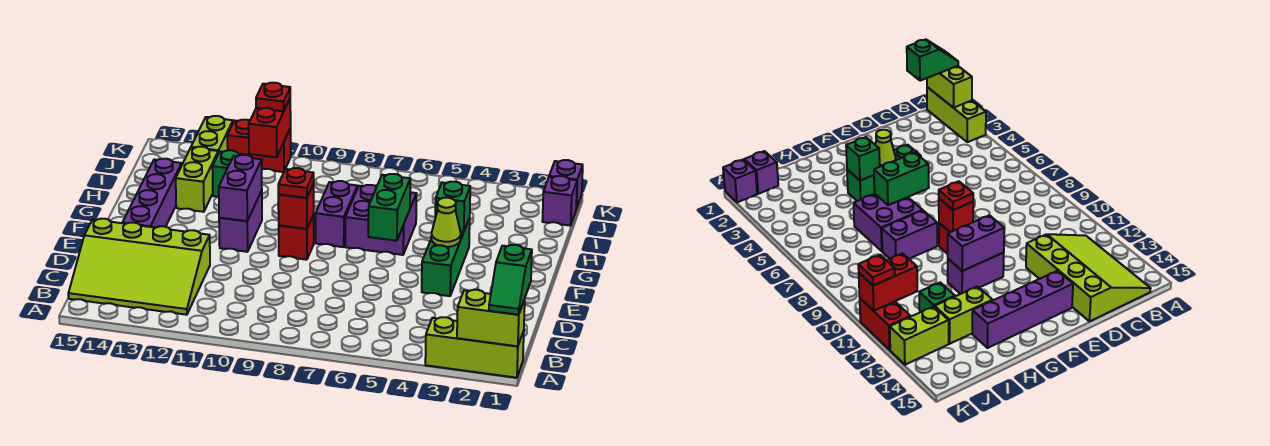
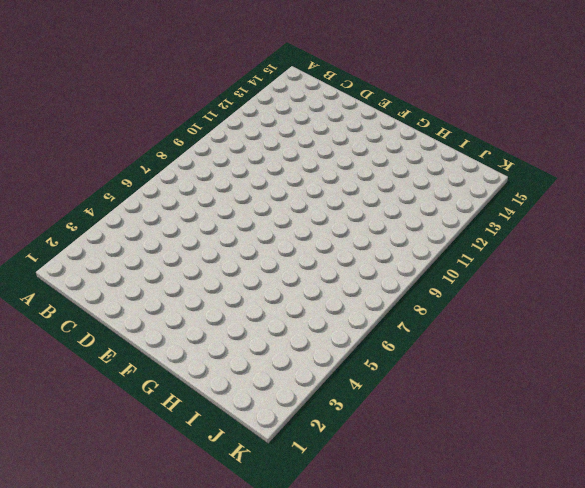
none -> lime 1x3 brick [425,317,524,378]
none -> lime 3x4 slope [68,219,210,315]
none -> green 1x3 brick [422,218,470,296]

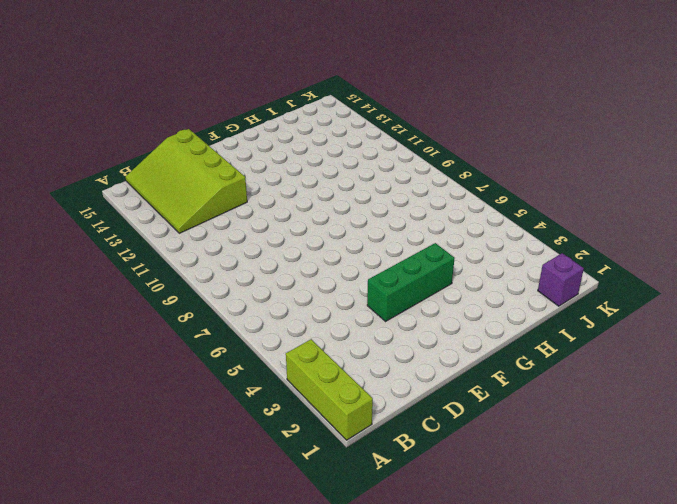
none -> purple 1x4 brick [123,159,182,228]
none -> red 1x1 brick [279,215,314,260]
none -> purple 1x2 brick [219,190,262,252]

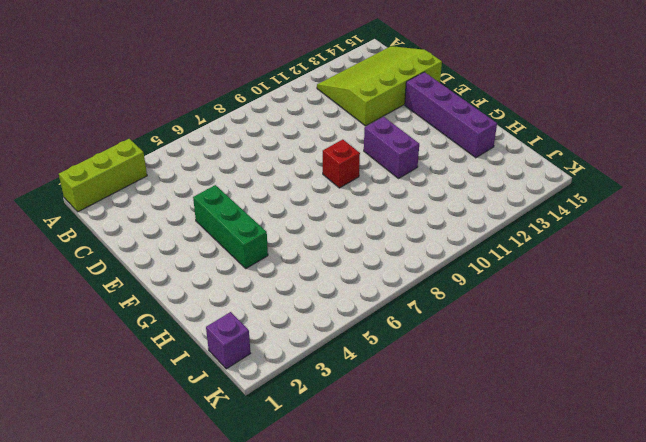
none -> purple 2x2 brick [345,185,417,255]
none -> purple 1x2 brick [316,181,357,247]
none -> lime 1x2 brick [176,147,218,212]

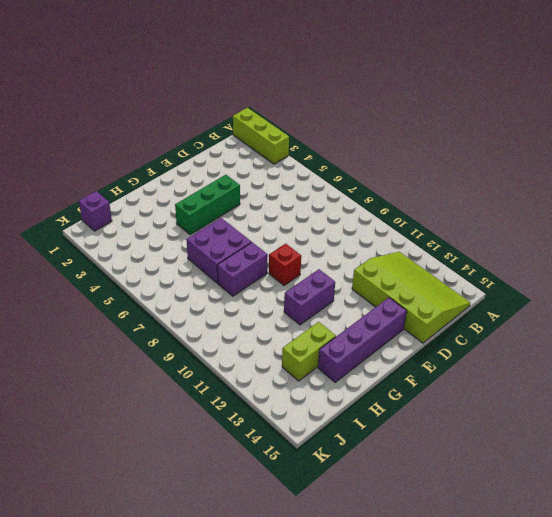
none -> green 1x1 brick [212,150,245,197]
none -> lime 1x2 brick [191,116,233,153]
none -> purple 1x1 brick [549,160,583,209]

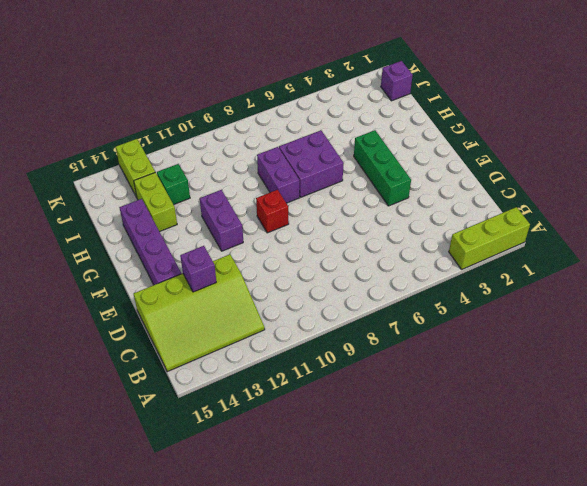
purple 1x1 brick [180,246,216,292] -> purple 1x1 brick moved to [549,160,583,209]
none -> red 1x2 brick [227,120,291,172]
none -> lime 1x2 brick [457,290,525,346]
none -> lime 1x1 cone [431,198,461,247]

